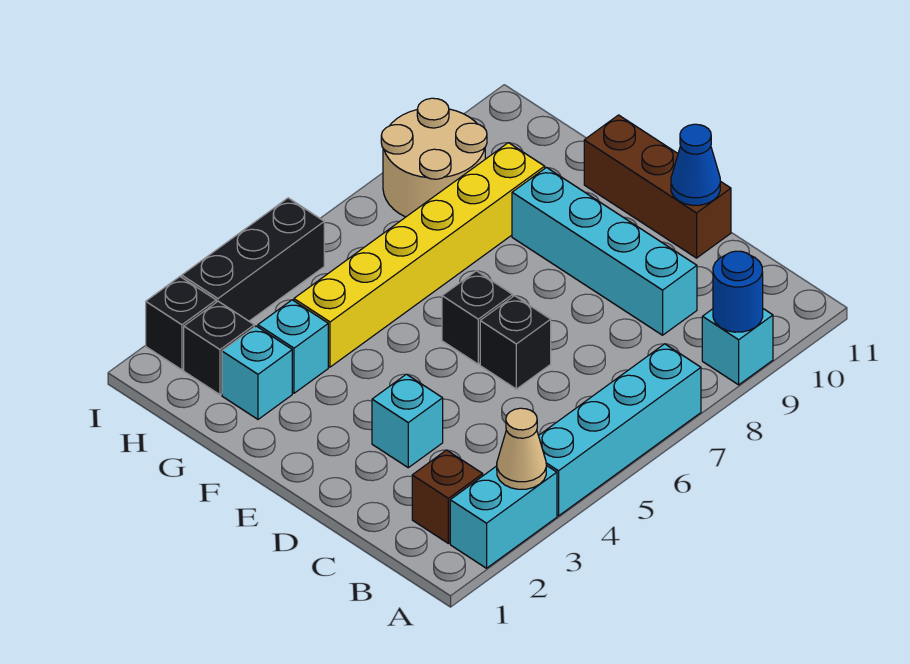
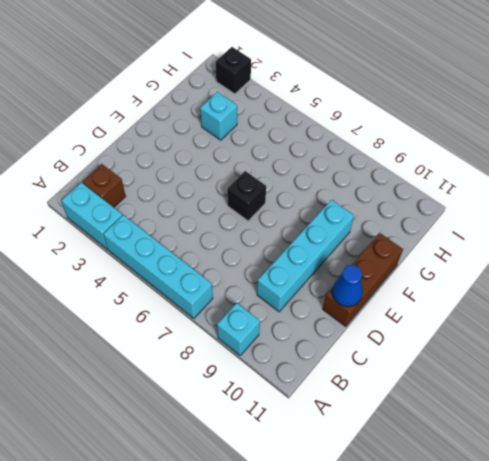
none -> cyan 1x1 brick [372,374,443,468]
none -> black 1x1 brick [480,296,551,389]
none -> cyan 1x1 brick [222,326,292,419]

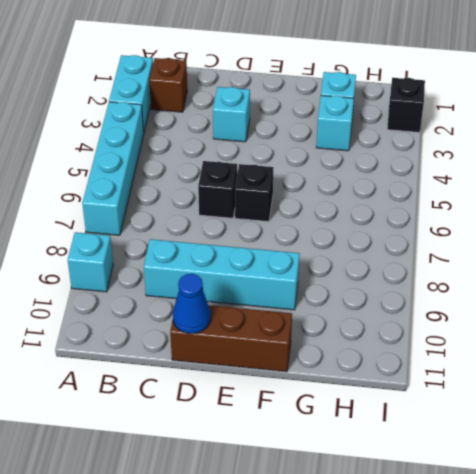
none -> yellow 1x6 brick [294,143,545,367]
none -> black 1x1 brick [184,301,254,395]
none -> tan 2x2 round brick [381,98,487,217]

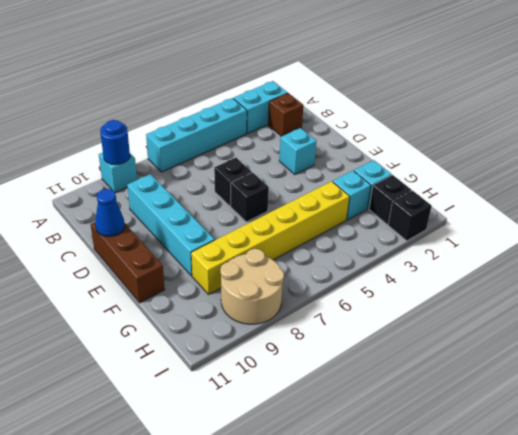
none -> black 1x3 brick [182,198,324,321]
none -> tan 1x1 cone [497,408,546,489]

